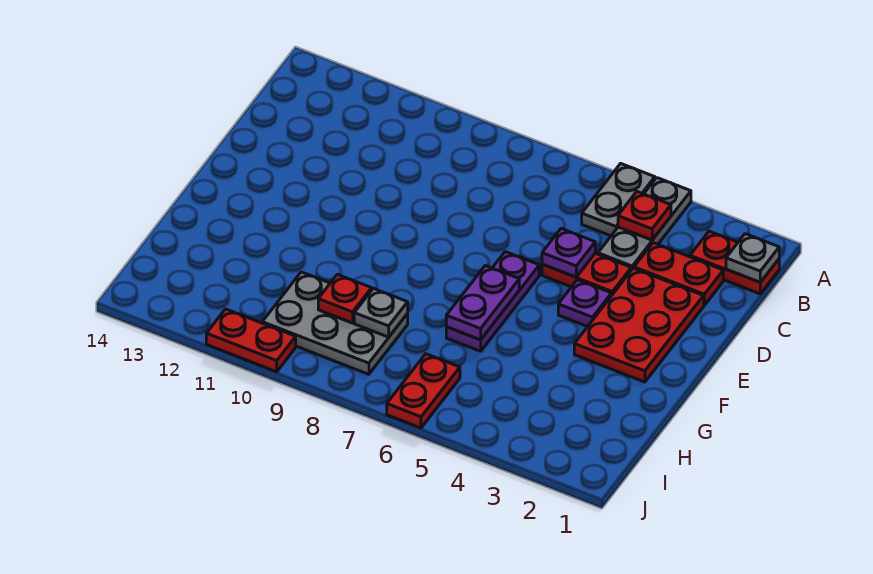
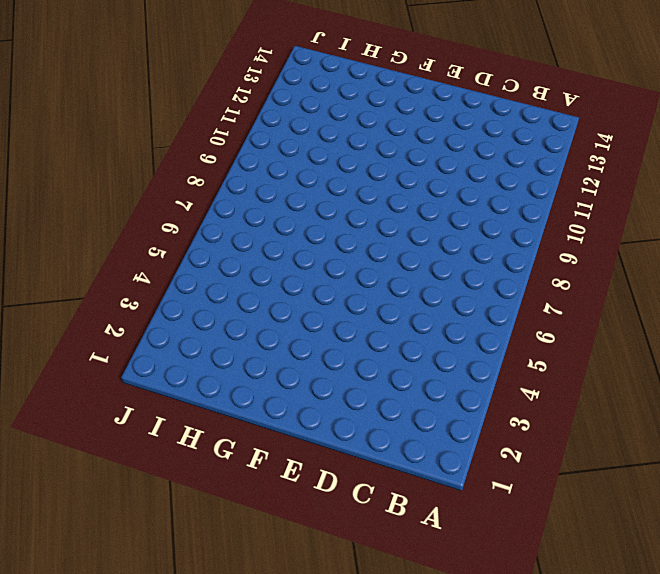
none -> grey 1x3 plate [598,178,691,270]
none -> grey 1x2 plate [582,163,655,236]
none -> red 1x2 plate [690,231,779,294]

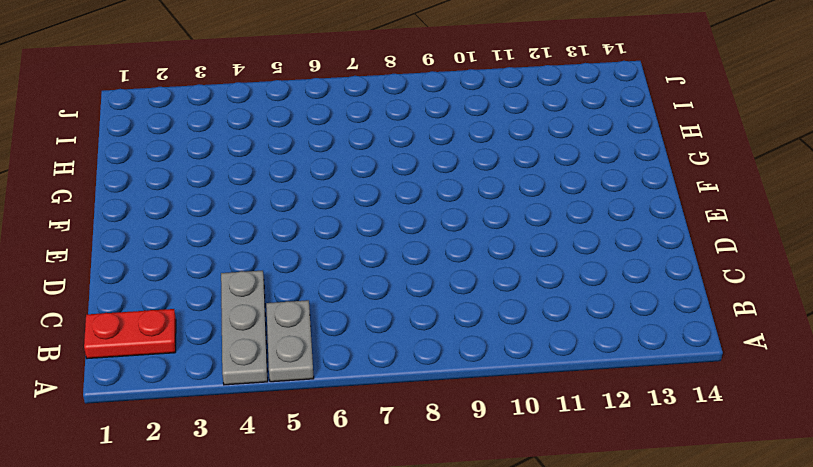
none -> red 1x2 plate [634,243,723,305]
none -> red 2x3 plate [574,268,704,382]
none -> red 1x2 plate [542,253,631,295]

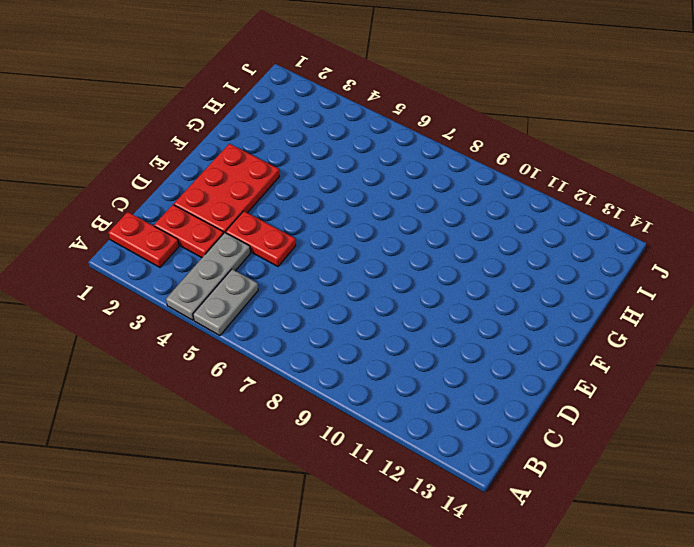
none -> purple 1x1 plate [558,280,612,327]
none -> purple 1x3 plate [446,252,539,351]
none -> grey 2x3 plate [262,272,408,374]

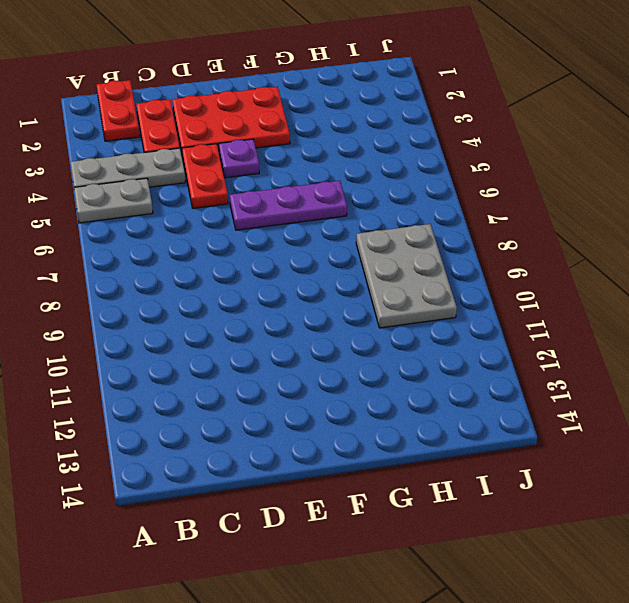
none -> red 1x2 plate [387,354,460,428]
none -> red 1x2 plate [206,309,296,372]
none -> grey 1x1 plate [726,234,779,282]

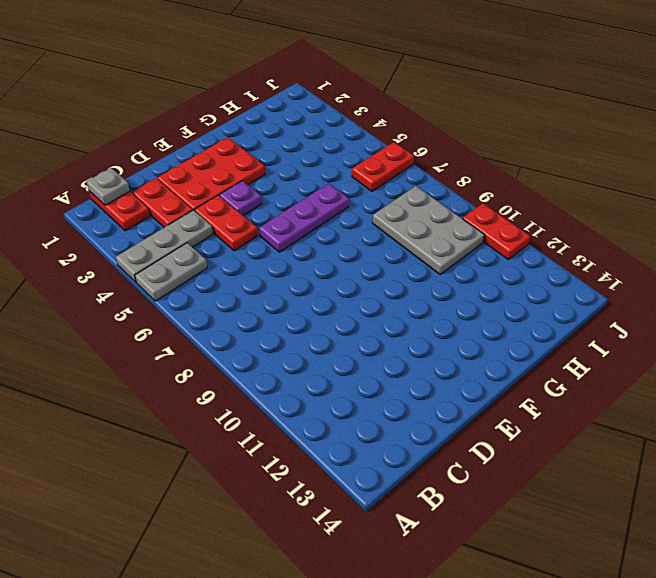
none -> red 1x1 plate [618,192,671,240]
none -> purple 1x1 plate [542,229,595,277]
none -> purple 1x2 plate [446,266,519,340]

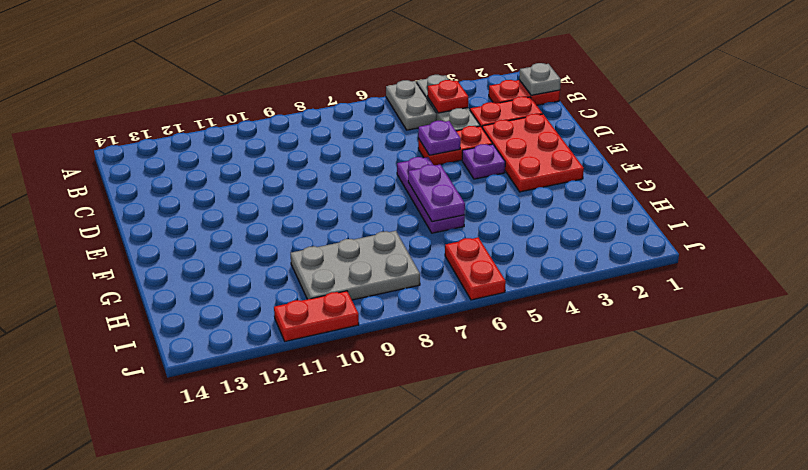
none -> grey 1x1 plate [354,288,408,337]
none -> red 1x1 plate [318,274,372,323]

